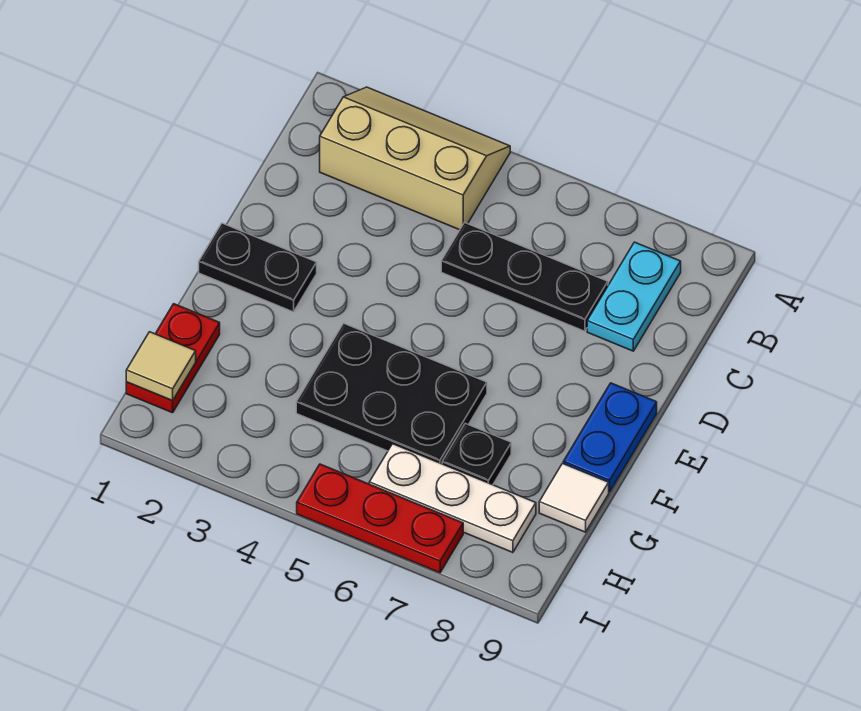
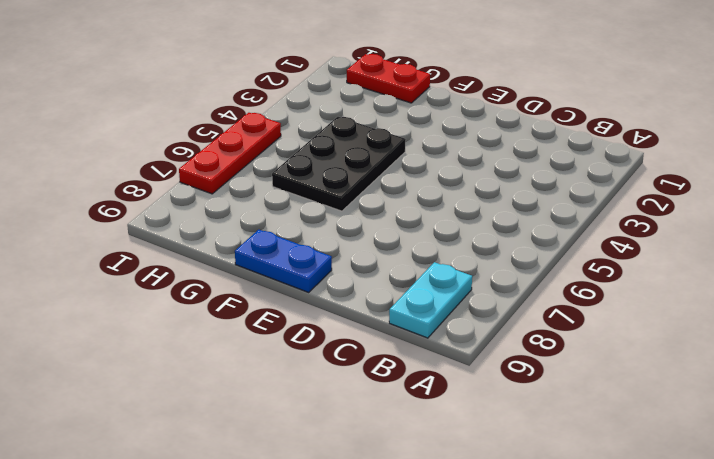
cyan 1x2 plate [389,262,472,338] -> cyan 1x2 plate turned to [587,242,681,351]
none -> tan 2x3 slope [320,87,510,230]
none -> black 1x3 plate [441,223,608,331]
none -> black 1x2 plate [199,223,317,312]

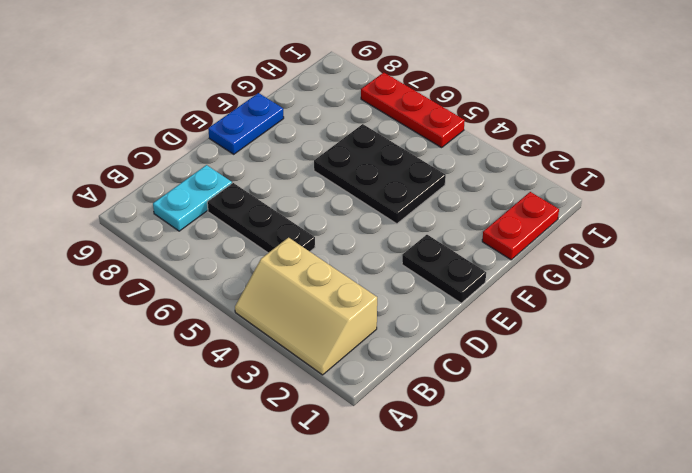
none -> black 1x1 plate [442,423,511,485]
none -> white 1x1 tile [539,463,609,532]
none -> white 1x3 plate [369,444,536,553]

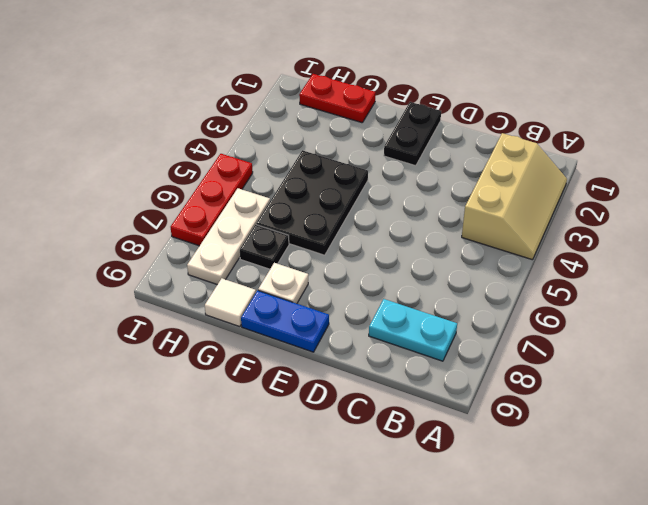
white 1x1 plate [258,263,308,304] -> none
none -> black 1x3 plate [441,223,608,331]
none -> tan 1x1 tile [126,332,196,401]

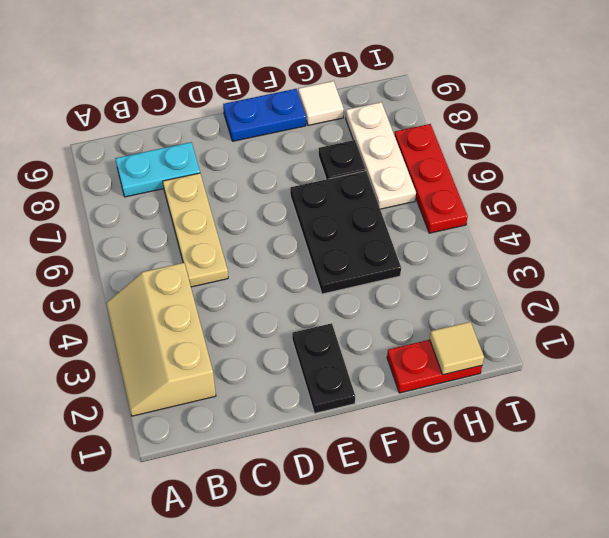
tan 1x3 plate [163,173,228,287] -> black 1x3 plate [441,223,608,331]

